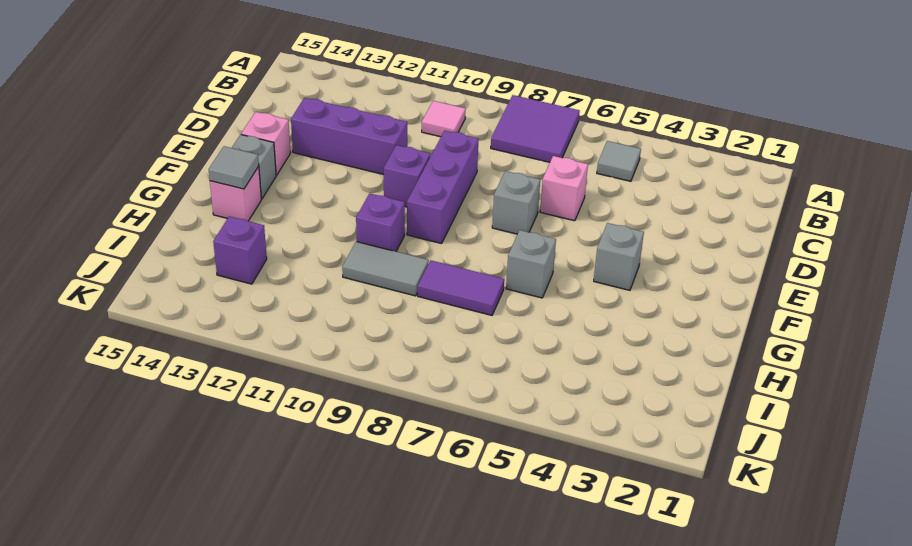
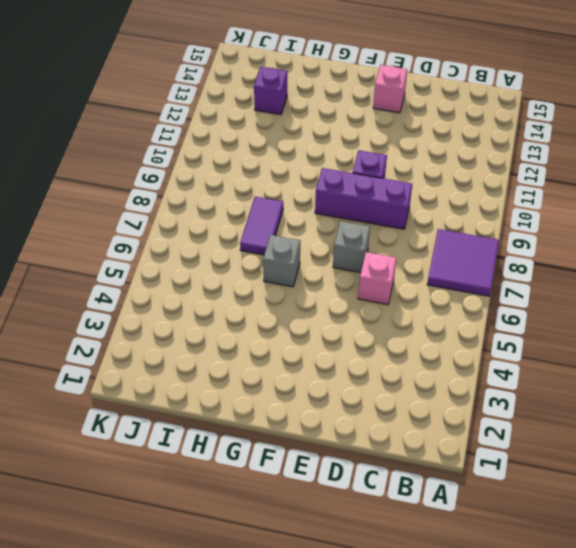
none -> grey 1x1 tile [597,141,641,181]
none -> pink 1x1 tile [422,101,466,137]
none -> purple 1x3 brick [291,98,407,175]

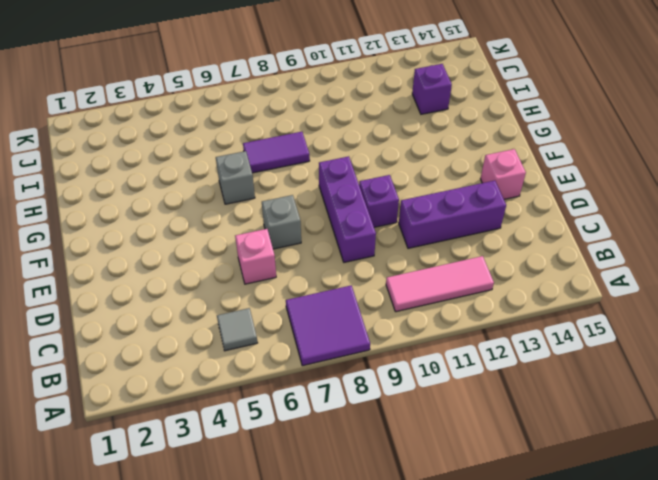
pink 1x3 tile [386,256,494,312] -> pink 1x1 tile [422,101,466,137]
none -> grey 1x1 brick [594,223,644,290]
none -> grey 1x1 brick [232,135,276,199]
none -> purple 1x1 brick [356,193,405,251]

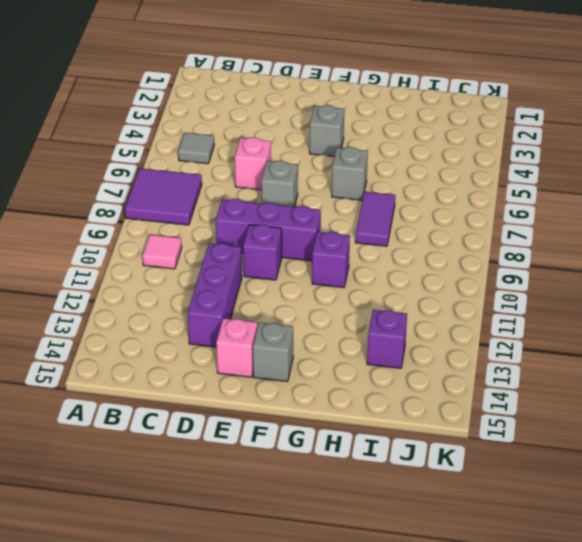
none -> pink 1x1 brick [210,166,261,221]
none -> grey 1x2 tile [342,242,429,296]
none -> grey 1x1 tile [209,146,259,189]

